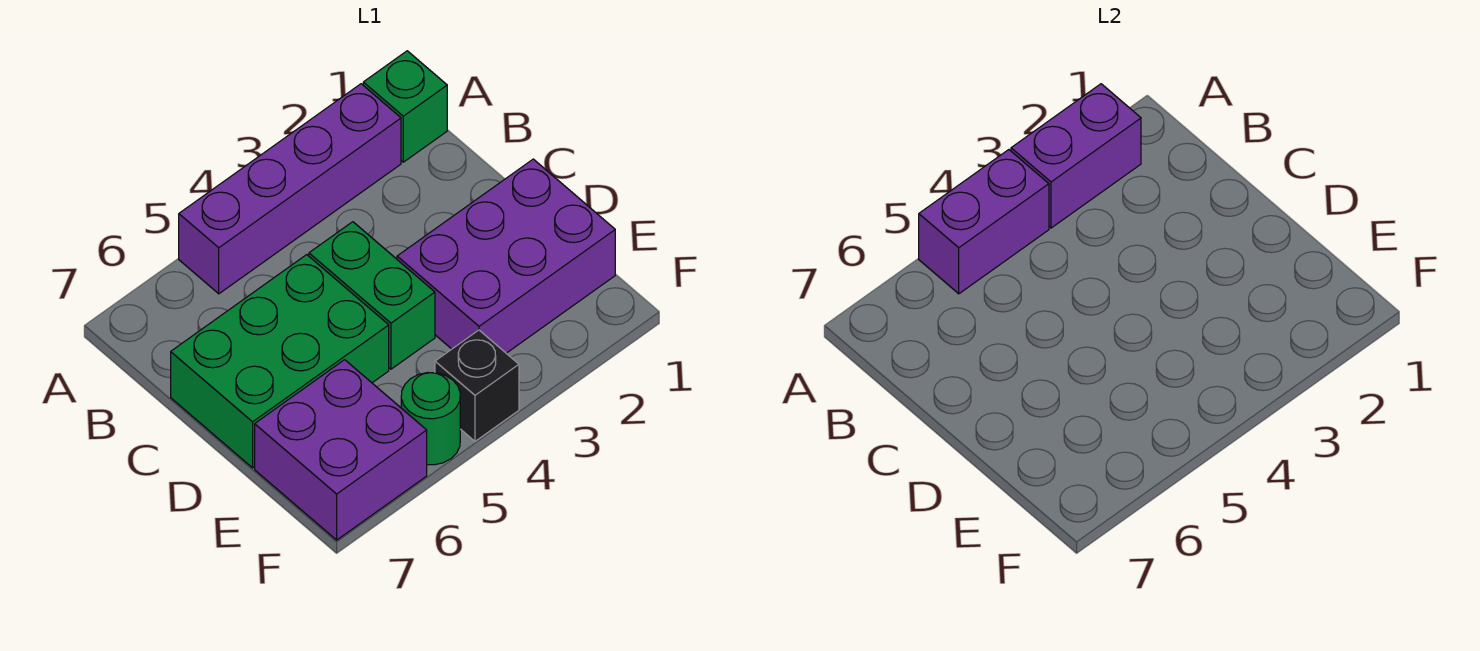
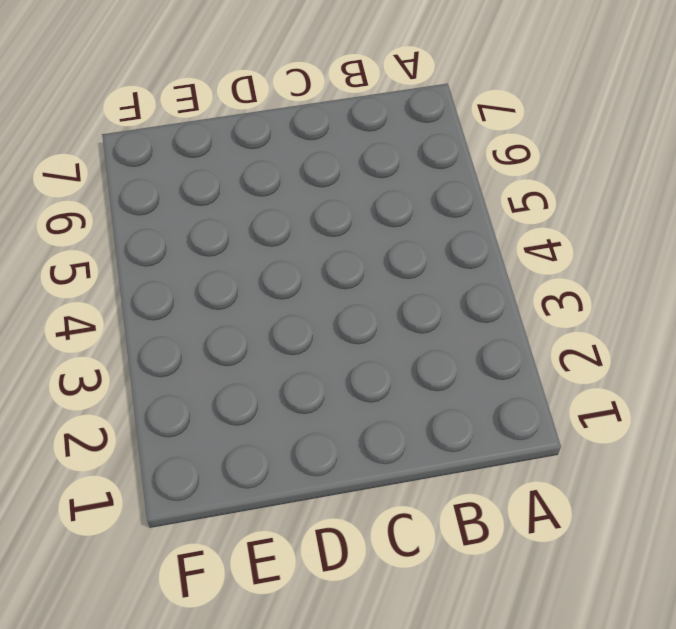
none -> green 1x1 brick [363,51,447,162]
none -> purple 1x4 brick [179,84,401,294]

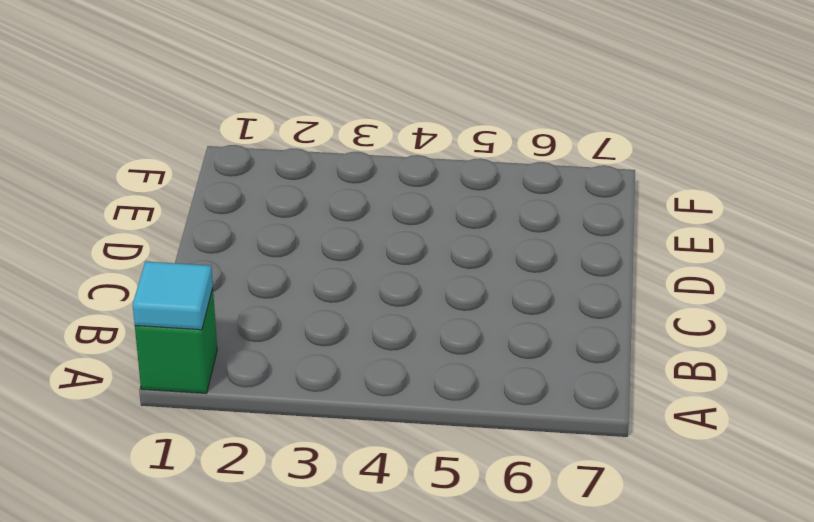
cyan 1x1 tile [133,262,213,330] -> none
none -> purple 1x4 brick [179,84,401,294]
none -> green 1x2 brick [309,222,435,369]

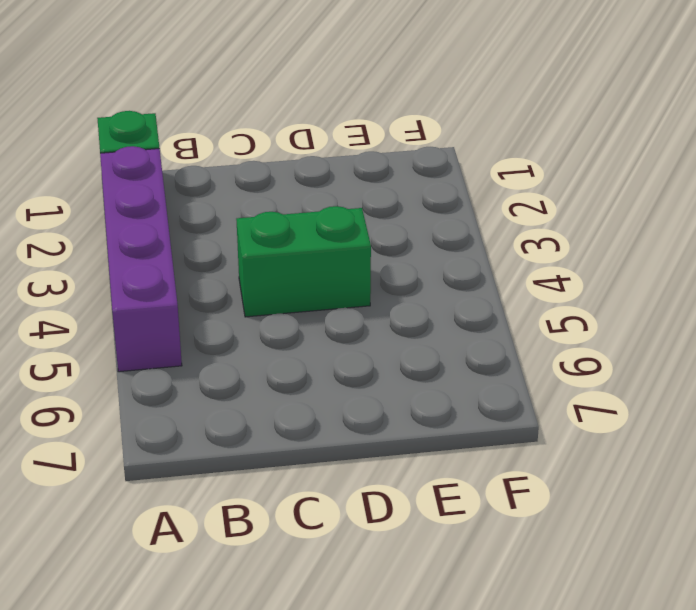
none -> green 2x3 brick [171,255,389,468]
none -> purple 2x3 brick [397,159,615,353]

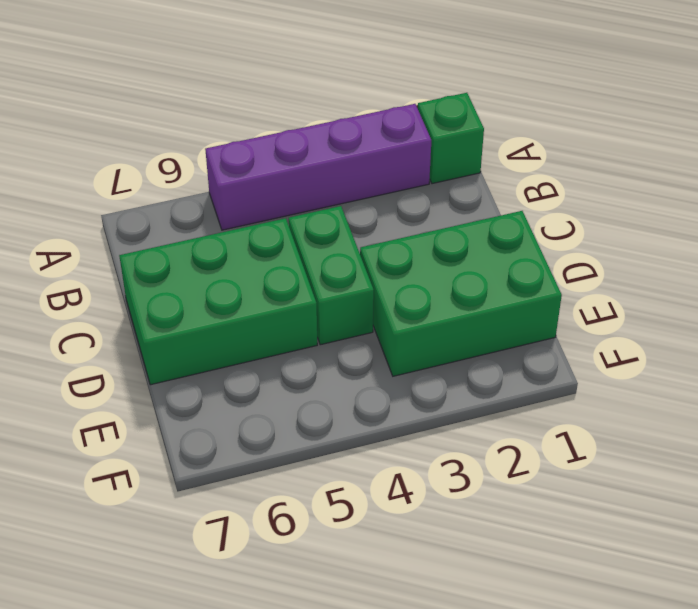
green 2x3 brick [360,211,562,376] -> purple 2x3 brick [397,159,615,353]
none -> purple 2x2 brick [255,360,427,540]
none -> black 1x1 brick [435,330,519,441]

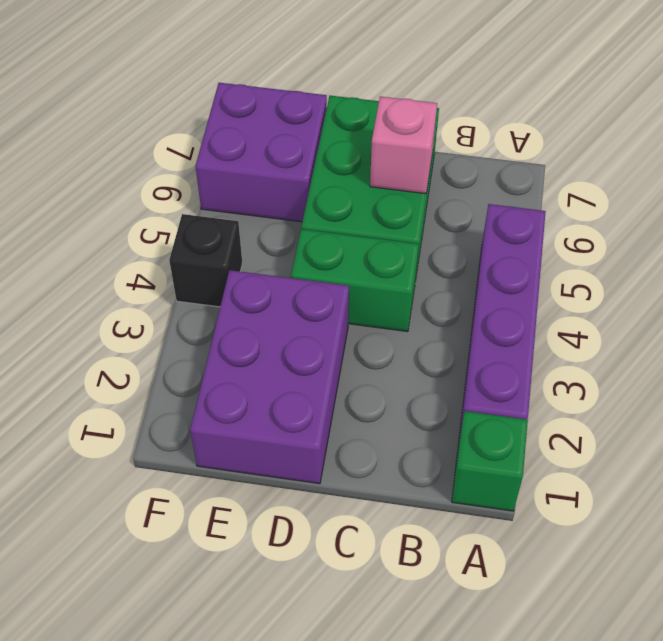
pink 1x1 brick [370,96,437,194] -> none
none -> green 1x1 round brick [401,373,460,465]
none -> purple 1x2 brick [1011,84,1141,228]

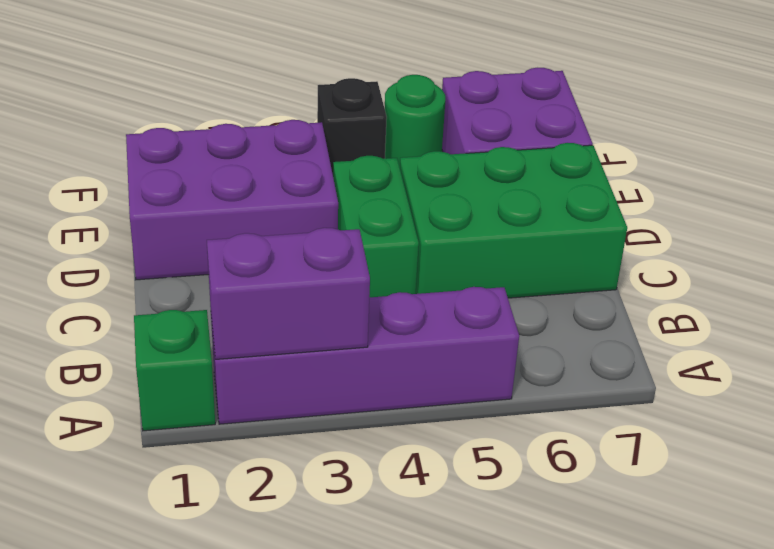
none -> purple 1x2 brick [919,150,1049,294]

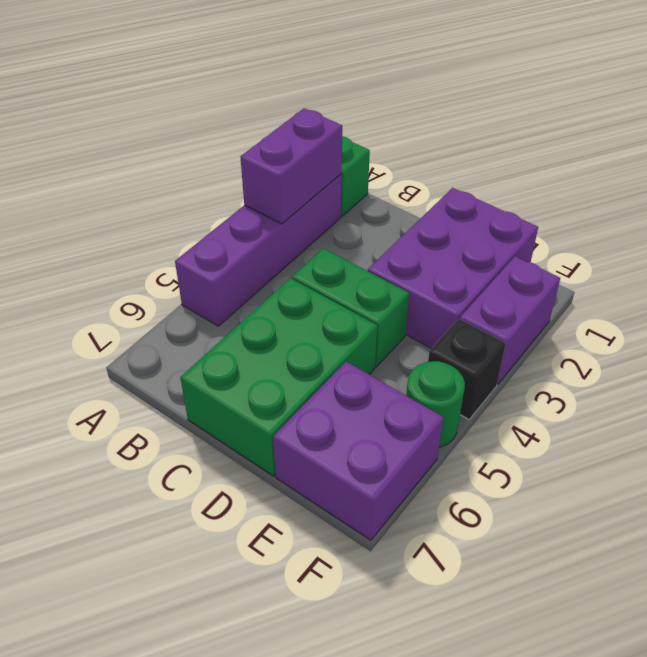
purple 1x2 brick [460,256,560,384] -> purple 1x2 brick moved to [919,150,1049,294]

